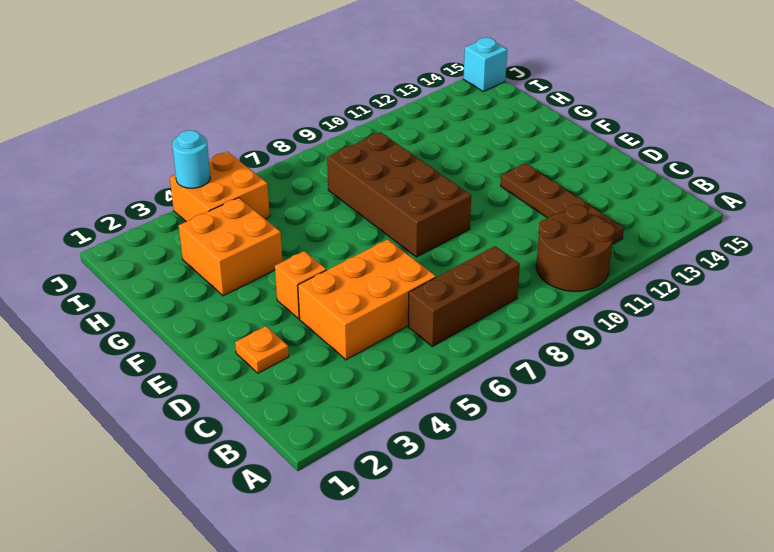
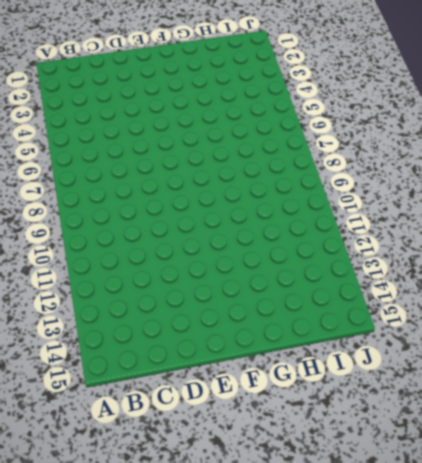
none -> brown 2x2 round brick [536,204,615,291]
none -> brown 1x3 brick [408,246,520,346]

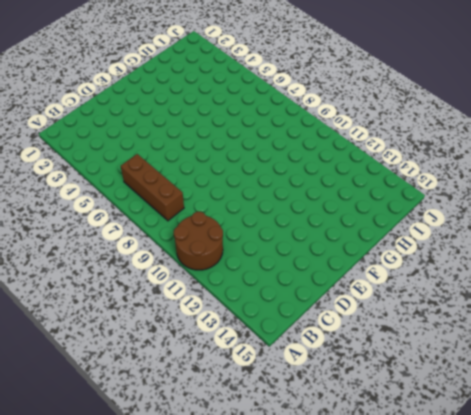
none -> brown 1x4 plate [501,163,624,245]
none -> orange 2x3 brick [298,239,436,360]

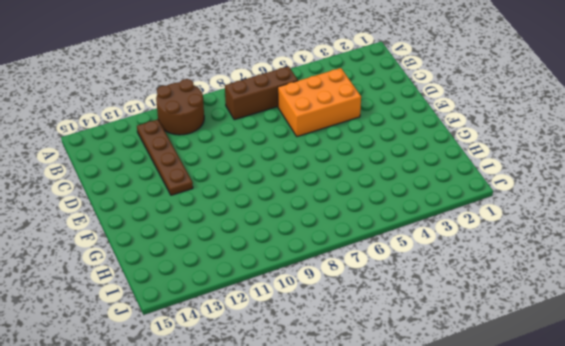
none -> orange 1x1 plate [235,326,289,373]
none -> orange 1x1 brick [275,251,326,319]

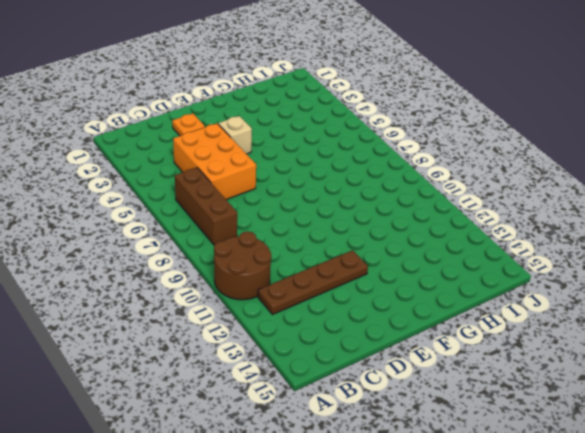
tan 1x1 brick [218,116,252,154] -> orange 1x1 brick [275,251,326,319]
none -> brown 2x4 brick [327,132,471,257]
none -> orange 2x2 brick [179,198,283,296]

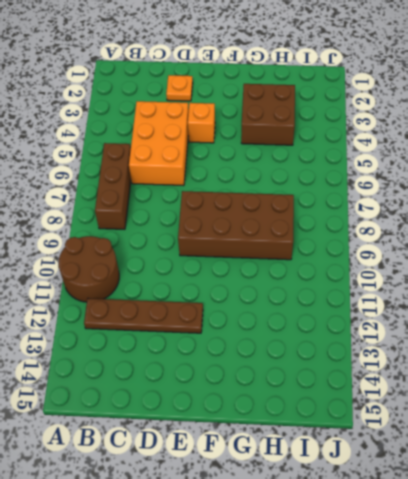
brown 2x2 brick [241,84,295,145] -> orange 2x2 brick [179,198,283,296]
none -> orange 2x2 brick [170,152,270,222]
none -> cyan 1x1 brick [463,38,507,92]

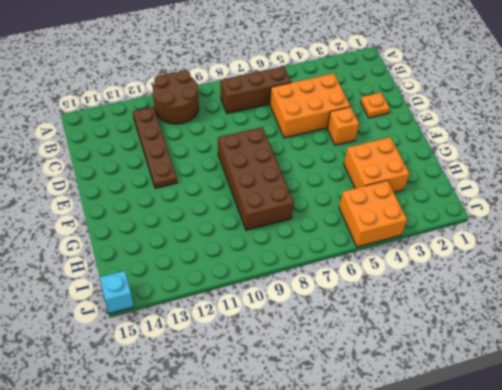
none -> cyan 1x1 round brick [172,130,210,188]

